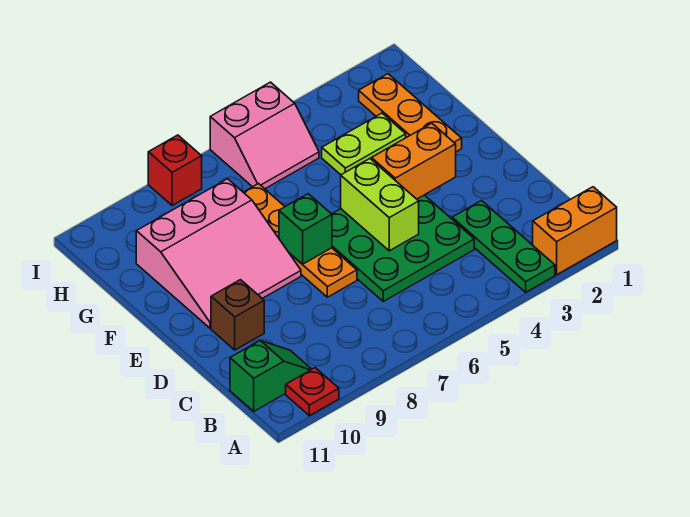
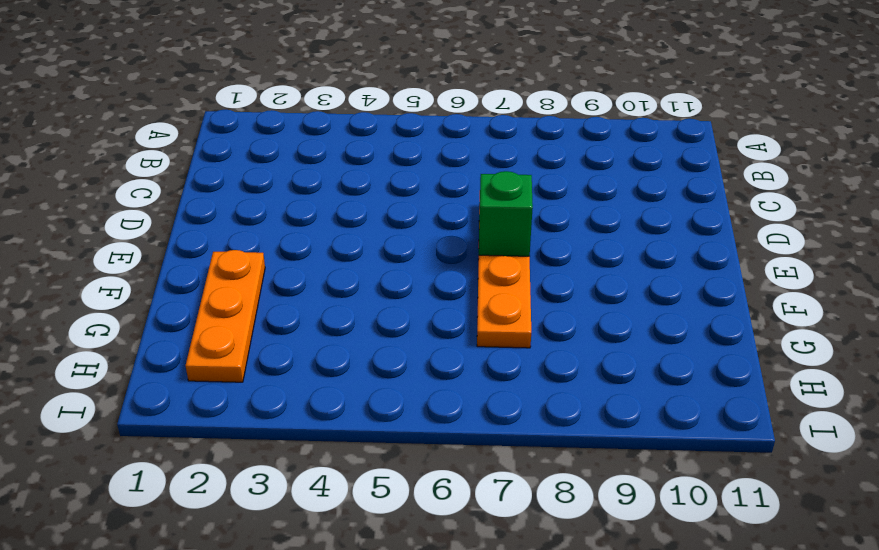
none -> orange 1x2 brick [533,187,617,275]
none -> green 1x3 plate [452,201,555,292]
none -> red 1x1 plate [286,368,339,416]

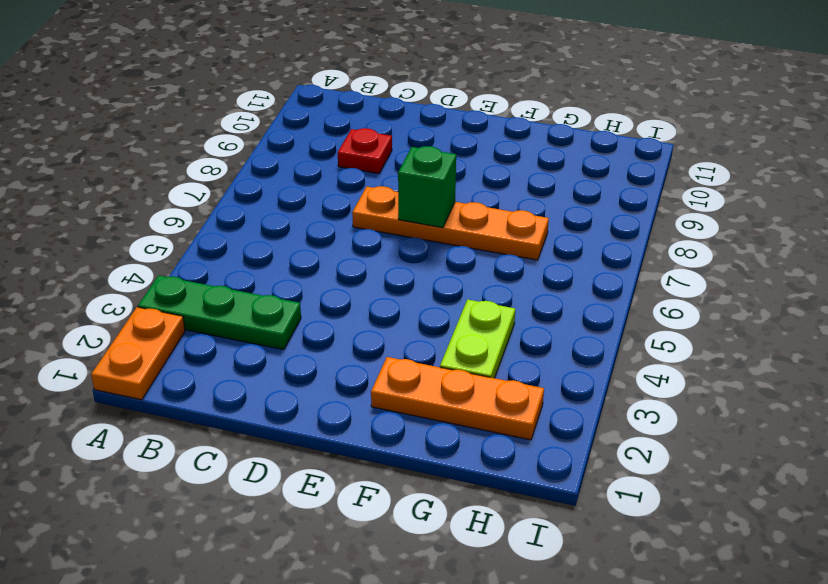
orange 1x2 plate [91,307,185,400] -> orange 1x2 brick [533,187,617,275]
red 1x1 plate [338,128,392,174] -> red 1x1 plate moved to [286,368,339,416]
none -> green 1x2 slope [230,341,312,411]
none -> green 3x3 plate [332,195,474,301]
none -> brown 1x1 brick [211,280,264,350]

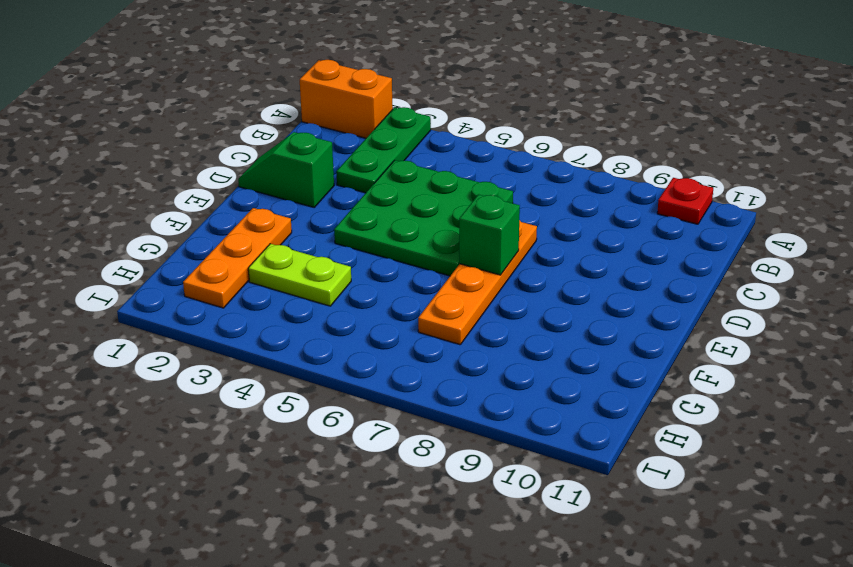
green 1x2 slope [238,132,334,207] -> green 1x2 slope moved to [230,341,312,411]
none -> brown 1x1 brick [211,280,264,350]
none -> pink 3x3 slope [136,179,301,328]
none -> pink 2x2 slope [210,82,319,189]

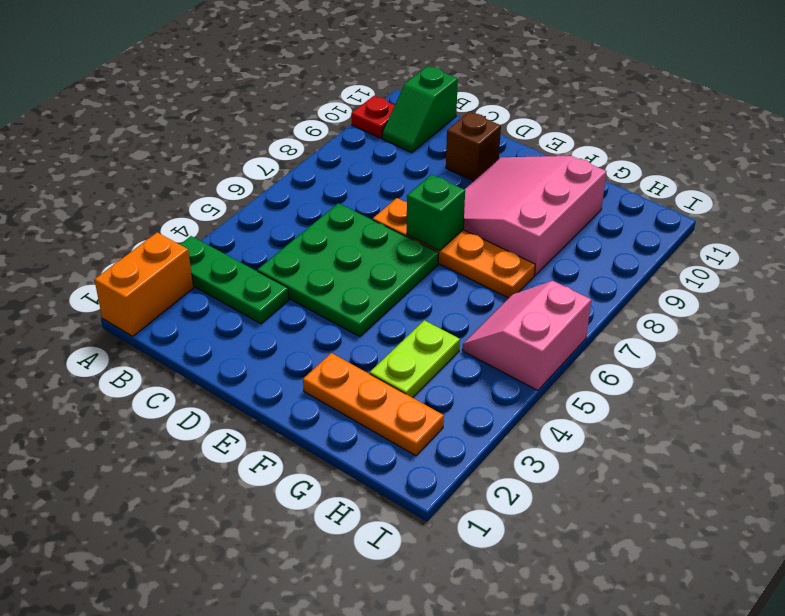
none -> red 1x1 brick [148,135,202,206]
none -> lime 1x2 brick [341,159,419,251]
none -> orange 1x2 brick [372,123,456,199]

